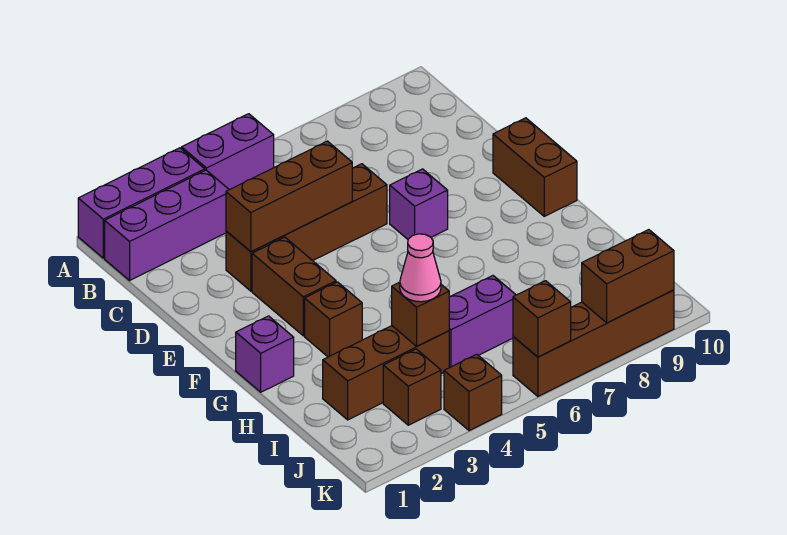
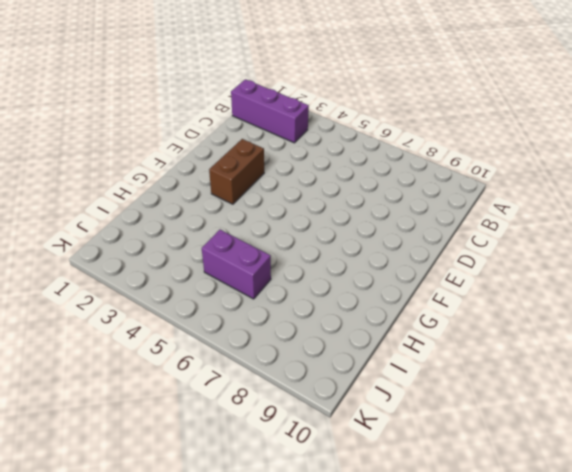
none -> purple 1x3 brick [78,148,205,258]
none -> purple 1x2 brick [182,114,274,190]
none -> brown 1x4 brick [226,164,387,291]

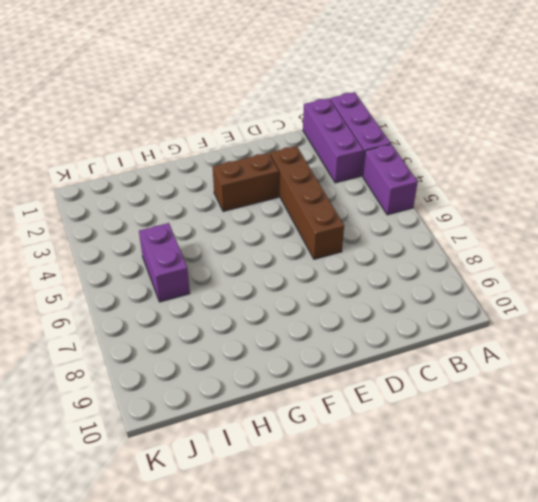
none -> purple 1x1 brick [390,169,448,239]
none -> brown 1x2 brick [493,118,577,216]
none -> purple 1x1 brick [236,316,294,392]

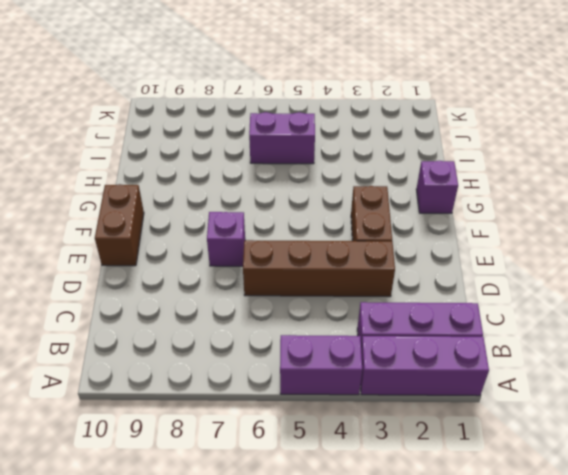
none -> brown 1x1 brick [305,282,362,357]
none -> brown 1x3 brick [323,326,449,420]
none -> brown 1x1 brick [383,349,441,425]

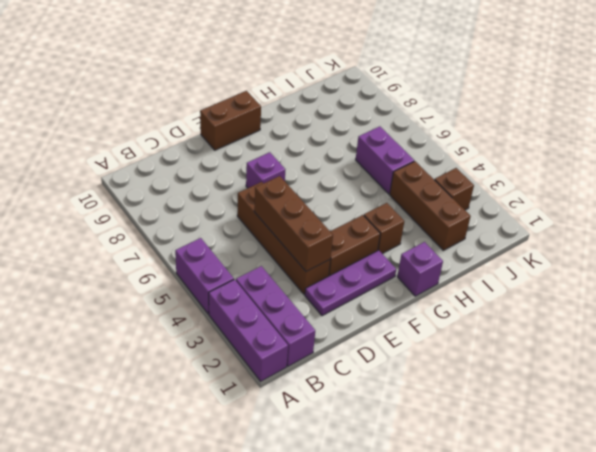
purple 1x3 plate [305,250,396,316] -> none
none -> brown 1x1 brick [444,354,502,431]
none -> brown 1x4 brick [513,290,674,396]
none -> brown 1x1 brick [392,282,449,346]

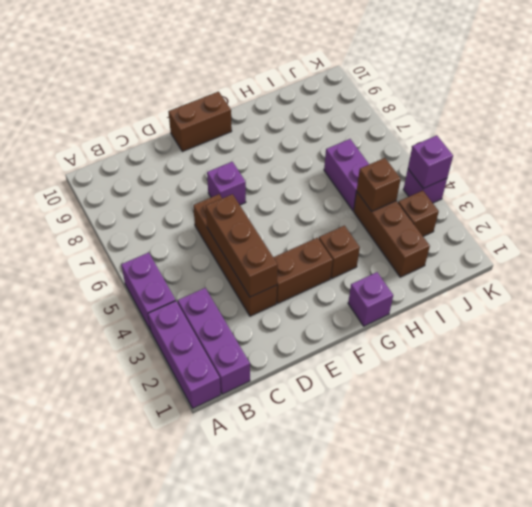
purple 1x1 brick [403,169,447,203] -> brown 1x1 brick [444,354,502,431]
purple 1x1 brick [408,135,453,189] -> none
none -> brown 1x4 brick [513,290,674,396]
none -> brown 1x1 brick [513,281,571,357]
none -> brown 1x2 brick [582,230,674,323]

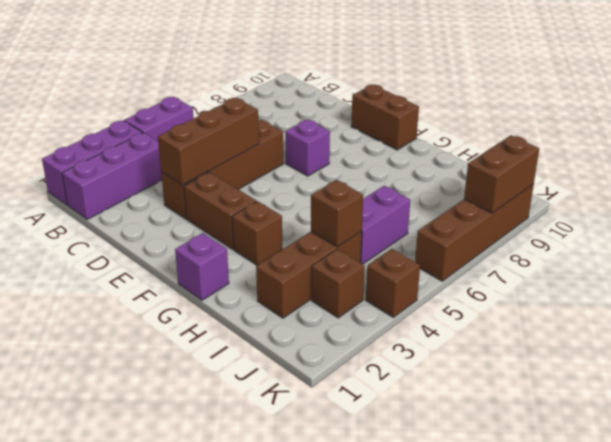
none -> brown 1x1 brick [513,281,571,357]
none -> pink 1x1 cone [400,234,441,302]

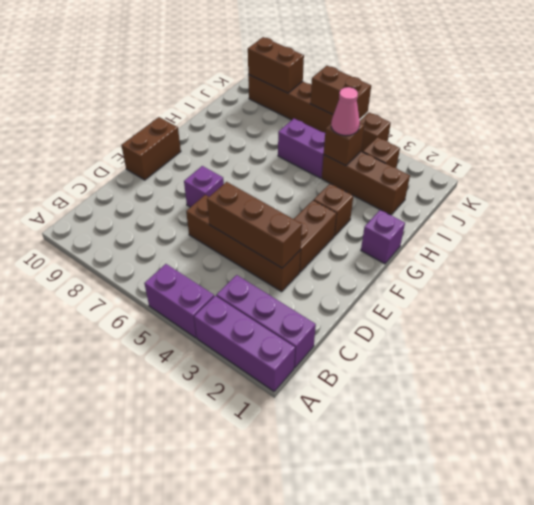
brown 1x2 brick [310,66,371,119] -> brown 1x1 brick [513,281,571,357]

